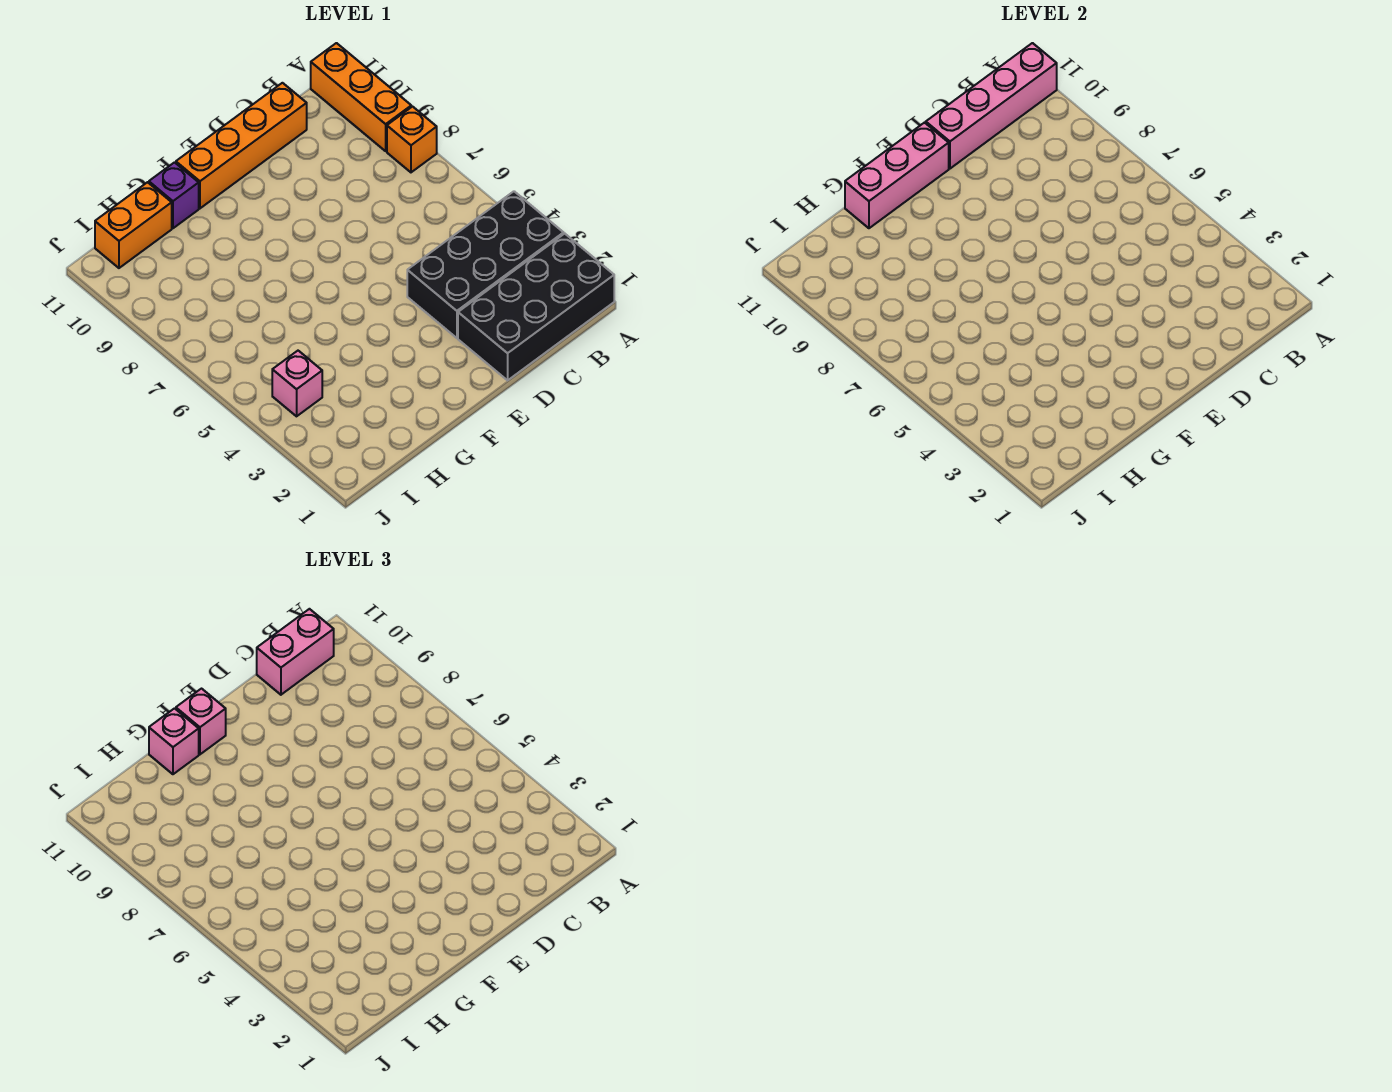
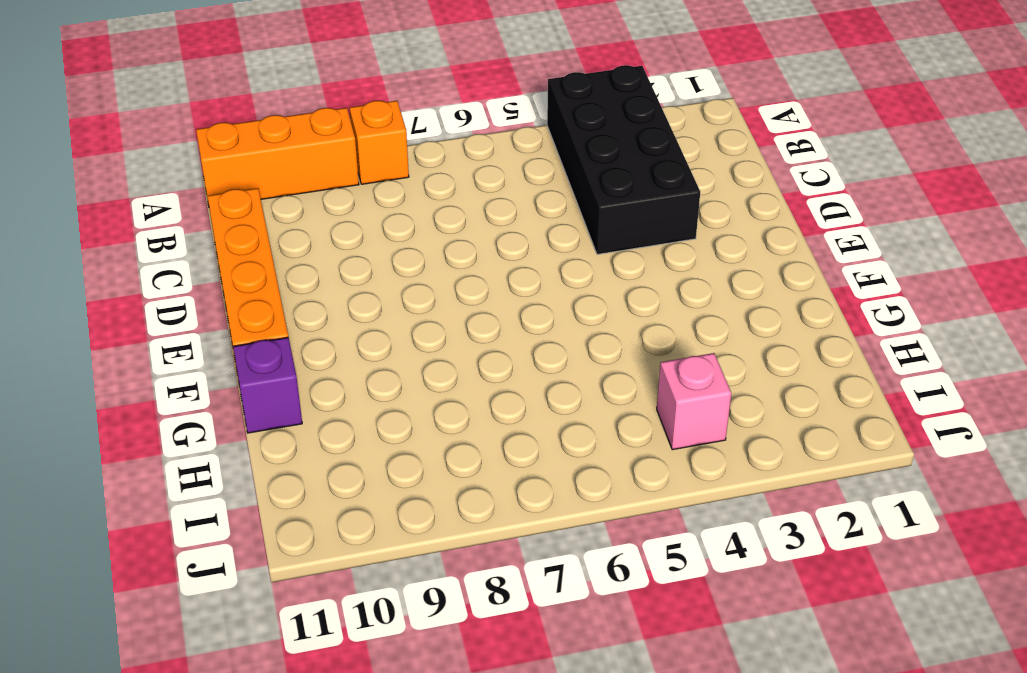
none -> black 2x4 brick [458,234,614,380]
none -> orange 1x2 brick [95,182,172,268]
none -> pink 1x4 brick [926,43,1057,169]

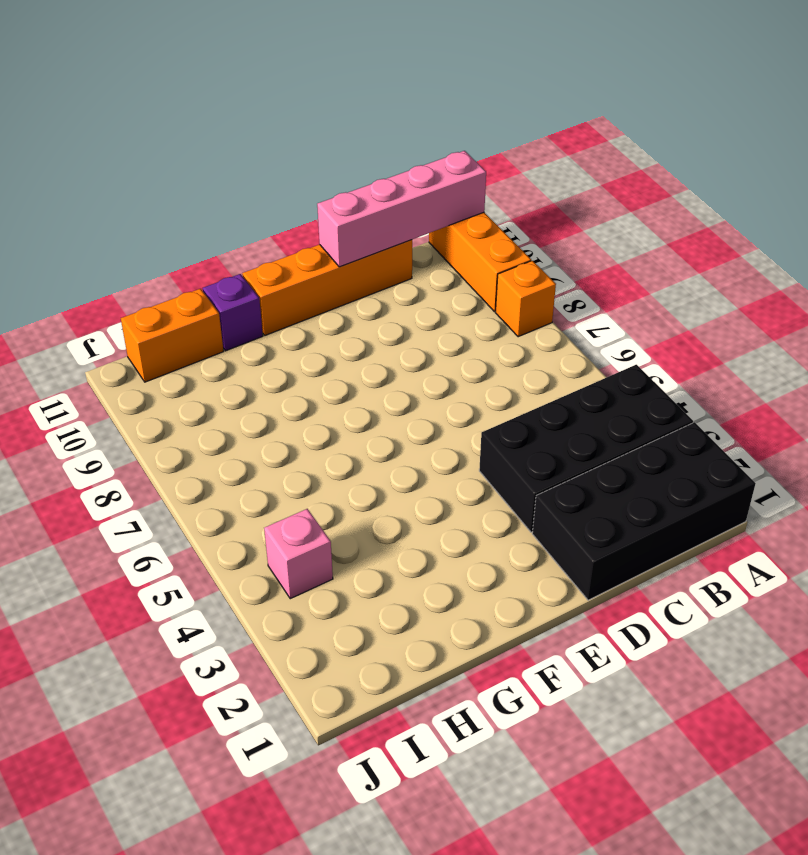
none -> pink 1x3 brick [845,123,949,228]
none -> pink 1x2 brick [257,609,334,695]
none -> pink 1x1 brick [176,689,226,754]

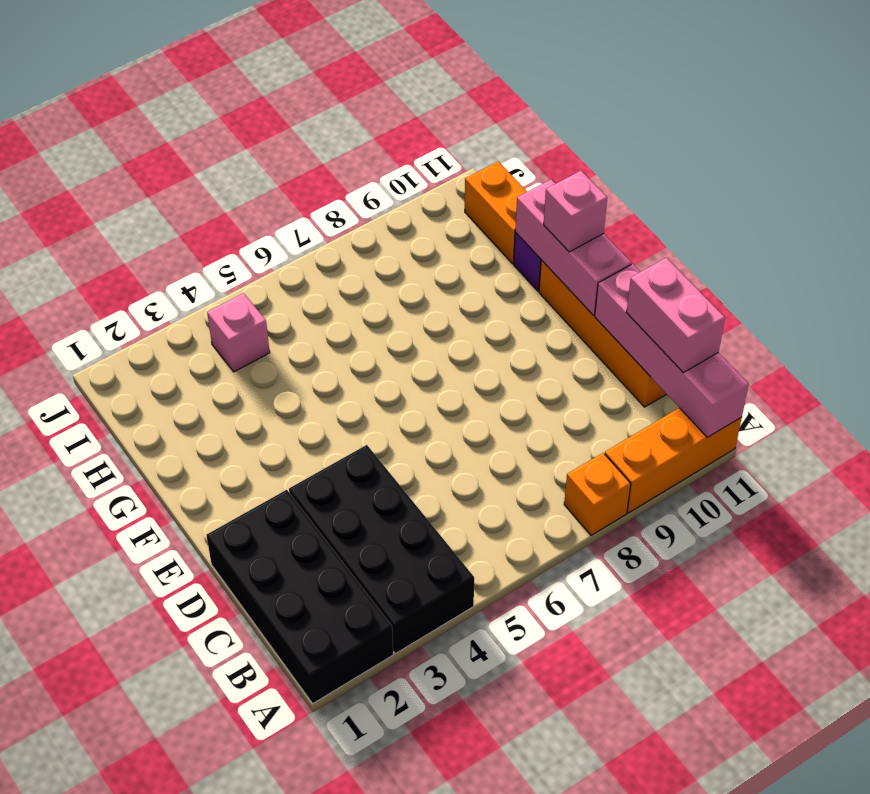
none -> pink 1x1 brick [149,708,199,774]

